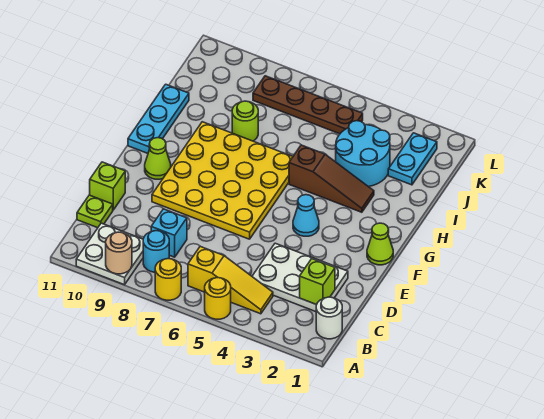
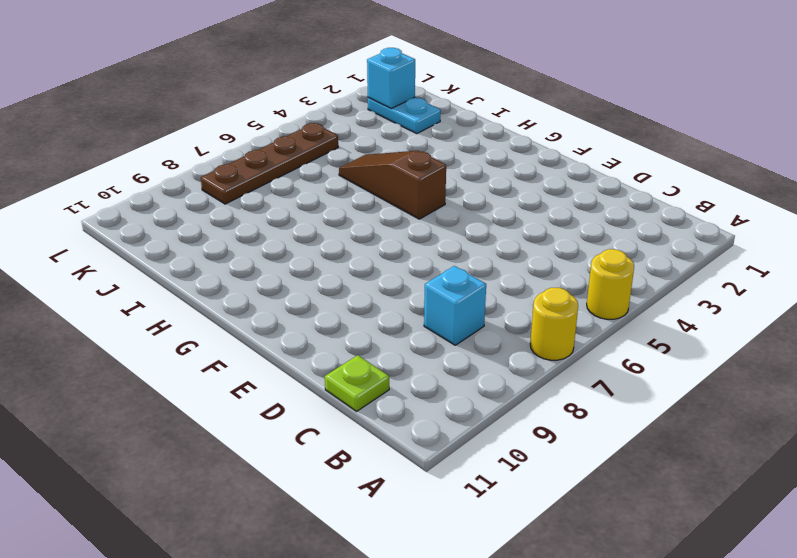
brown 1x3 slope [339,151,446,219] -> brown 1x3 slope turned to [289,145,374,212]
cyan 1x1 brick [367,48,415,108] -> none
none -> white 2x2 plate [76,223,143,285]
none -> white 1x1 round brick [316,297,342,339]
none -> yellow 1x3 slope [188,246,273,314]

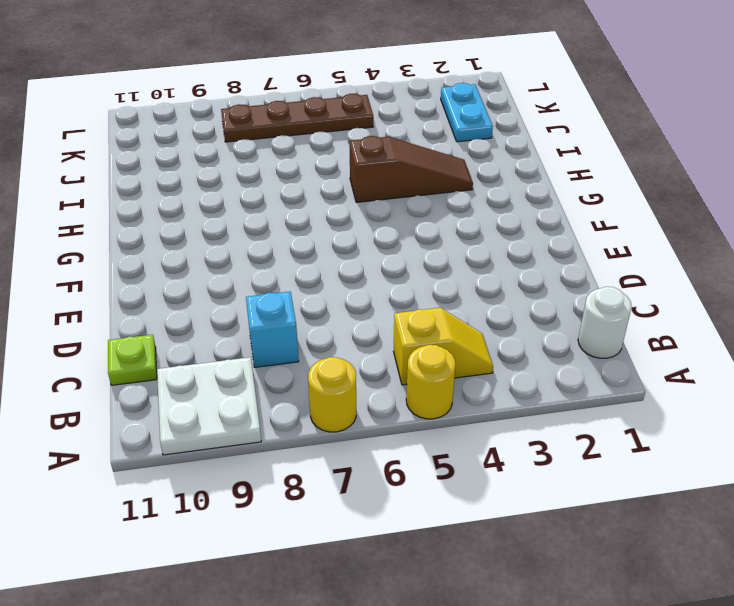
yellow 1x2 slope [394,308,493,385] -> yellow 1x3 slope [188,246,273,314]
none -> cyan 1x1 round brick [143,231,169,272]
none -> white 2x3 plate [252,243,348,312]
none -> lime 1x1 brick [90,162,125,210]

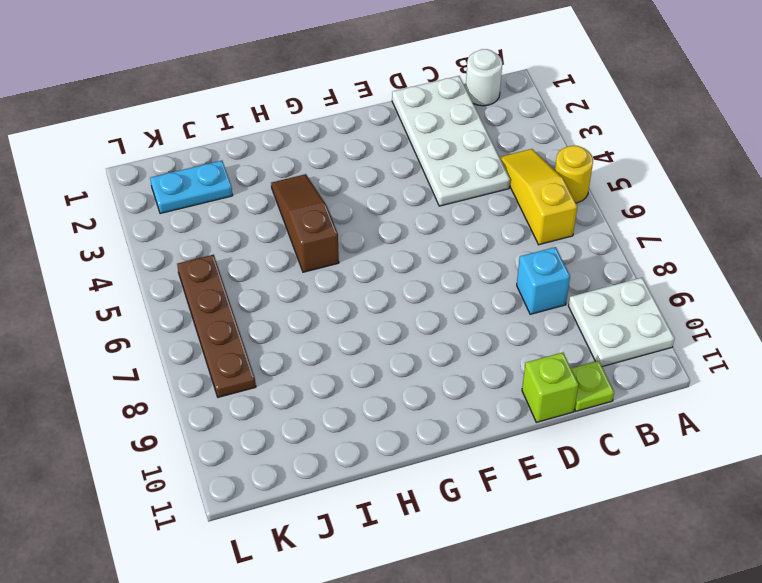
white 2x4 plate [392,76,510,206] -> white 2x3 plate [252,243,348,312]
none -> yellow 1x1 round brick [155,259,181,300]
none -> cyan 1x1 round brick [143,231,169,272]
none -> yellow 4x4 plate [152,122,293,239]

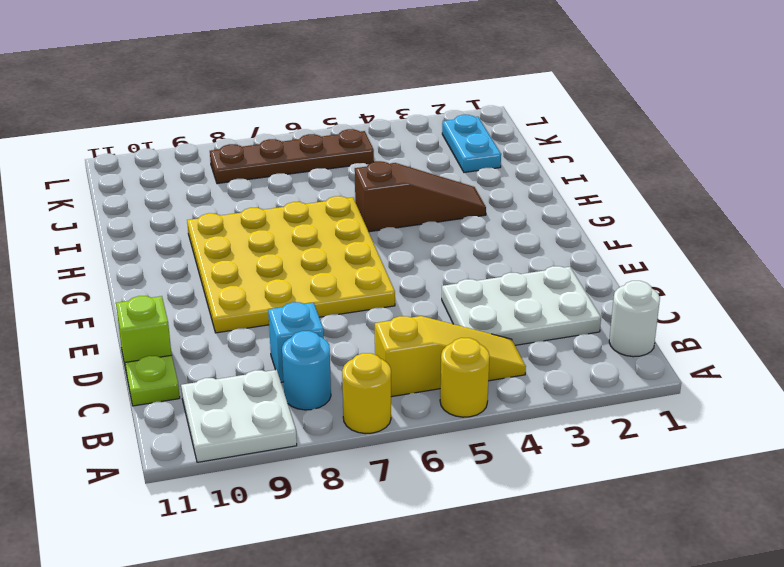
none -> lime 1x1 cone [367,223,393,265]
none -> cyan 1x1 cone [293,195,319,236]
none -> lime 1x1 cone [145,138,171,179]

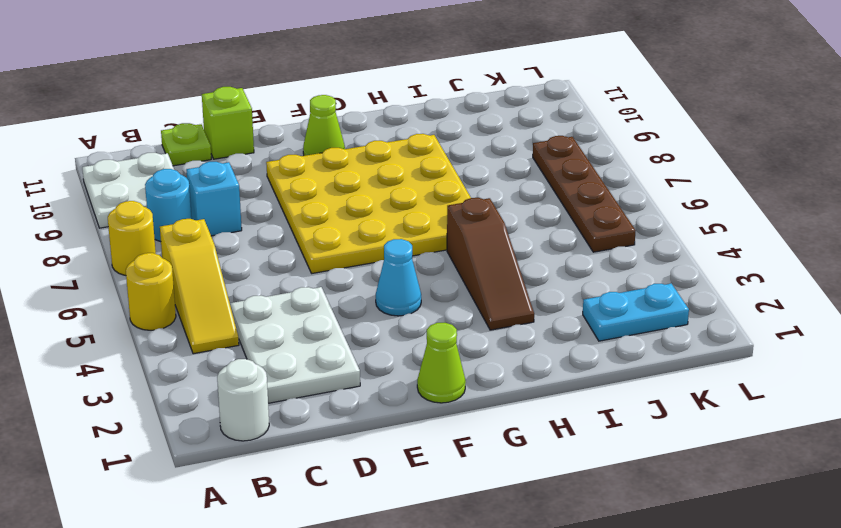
none -> cyan 1x3 plate [128,84,189,153]
none -> cyan 2x2 round brick [336,121,390,187]
none -> lime 1x1 round brick [232,101,258,141]

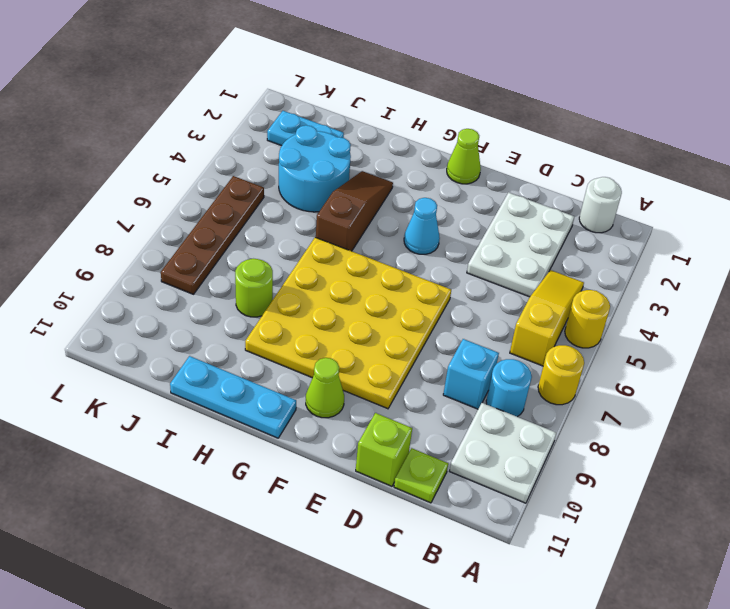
none -> tan 1x1 round brick [106,232,132,274]
none -> lime 1x1 brick [300,259,335,305]

